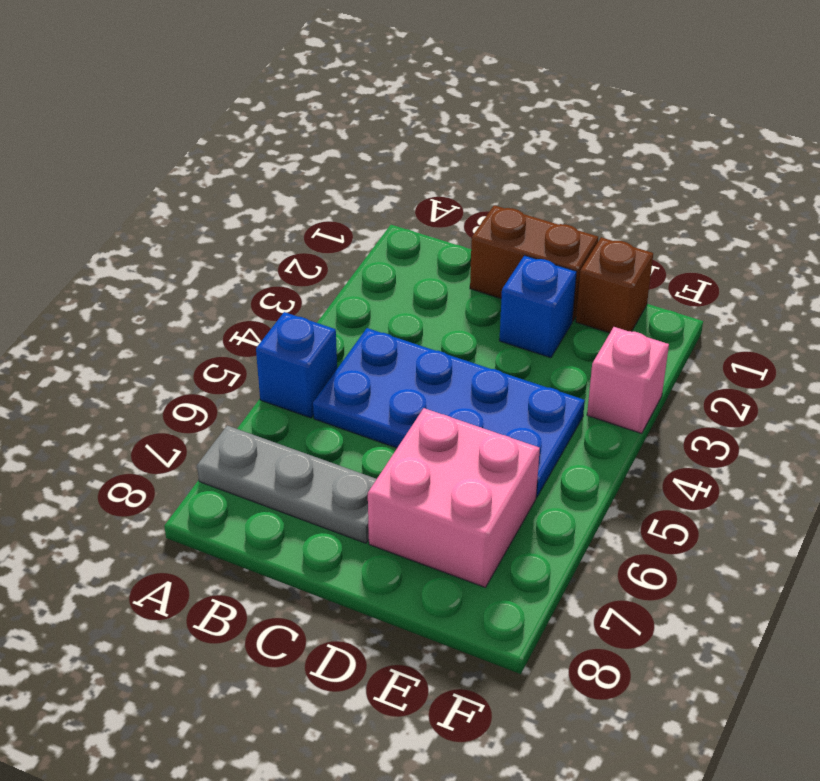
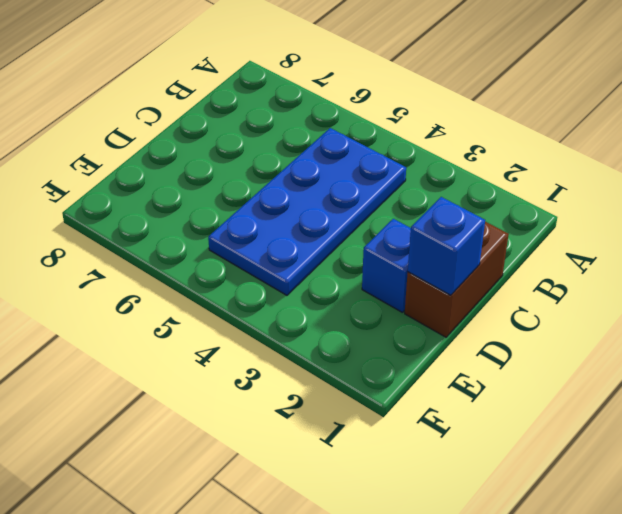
blue 1x1 brick [408,197,485,295] -> blue 1x1 brick moved to [256,312,337,418]
none -> grey 1x3 plate [197,426,376,543]
none -> pink 2x2 brick [368,408,540,588]

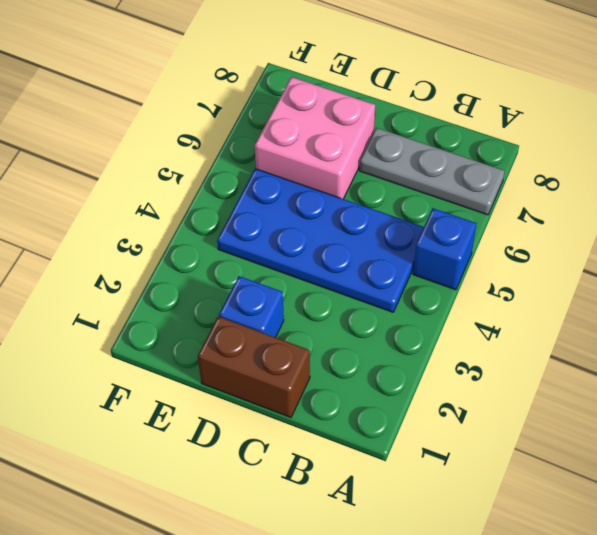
none -> brown 1x1 brick [576,237,653,333]
none -> pink 1x1 brick [587,327,669,433]

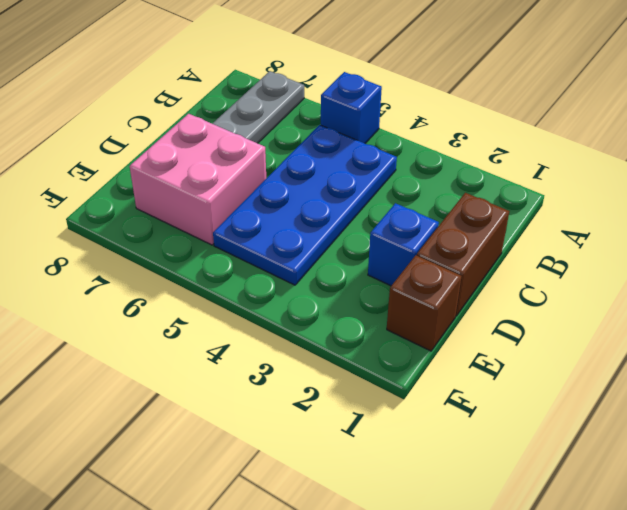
none -> pink 1x1 brick [587,327,669,433]

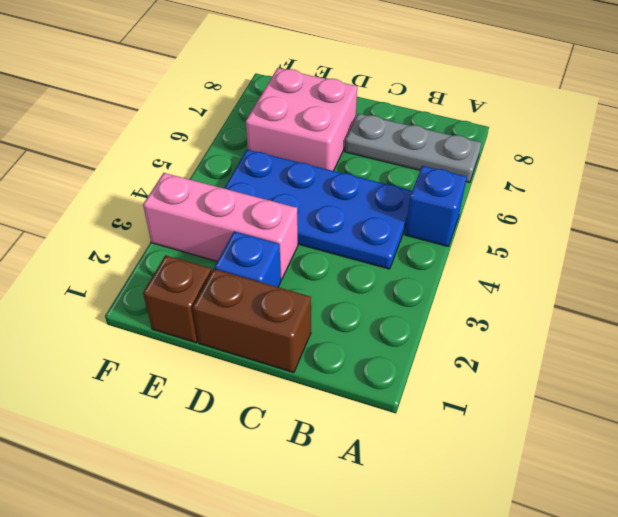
pink 1x3 brick [143,173,298,280] -> pink 1x1 brick [587,327,669,433]

